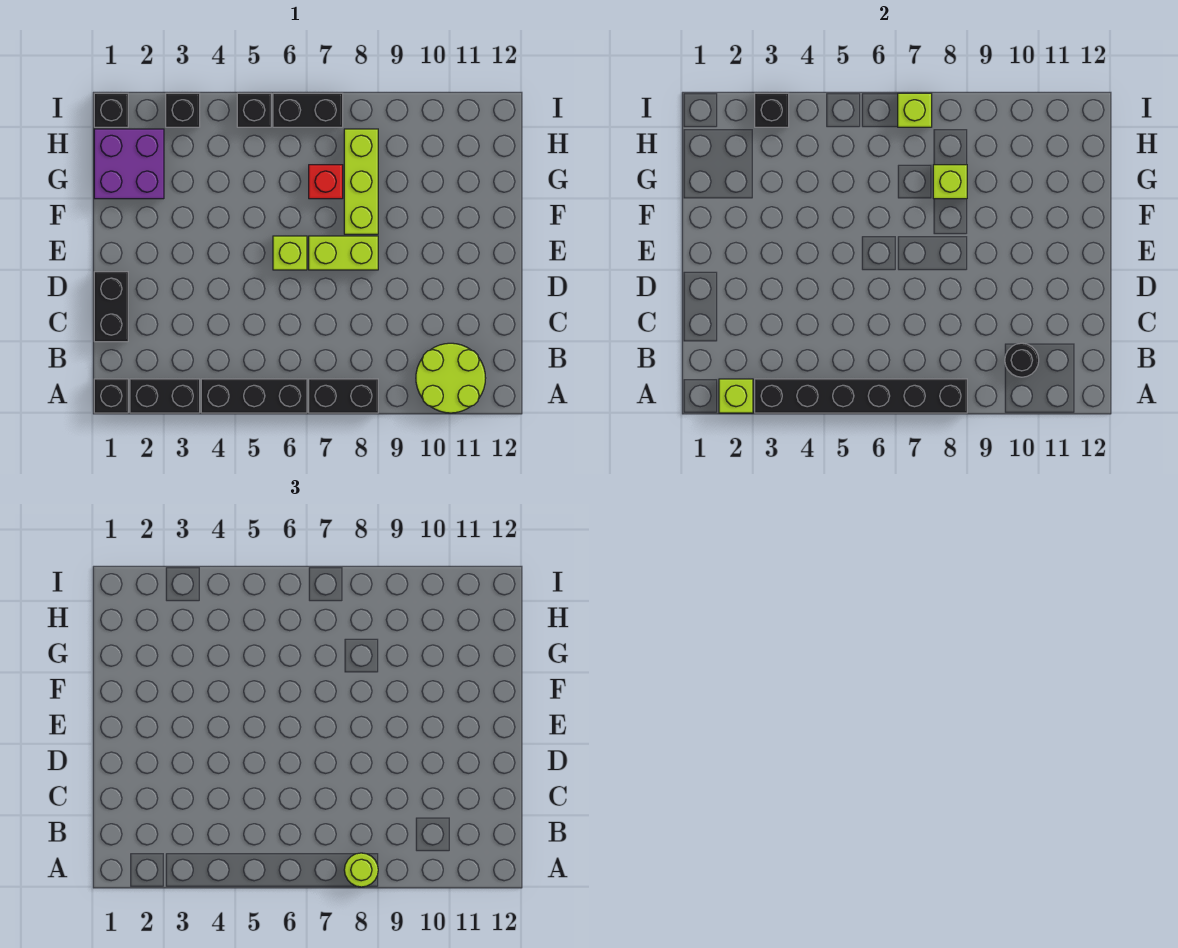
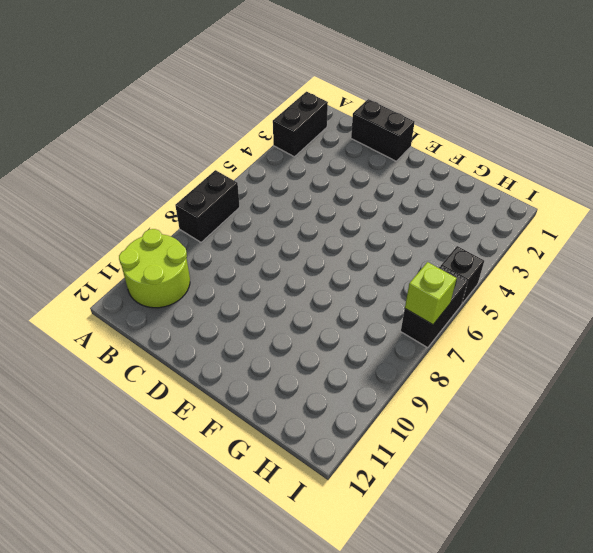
none -> black 1x1 brick [94,379,128,413]
none -> black 1x3 brick [201,379,307,413]
none -> lime 1x1 brick [273,236,307,270]

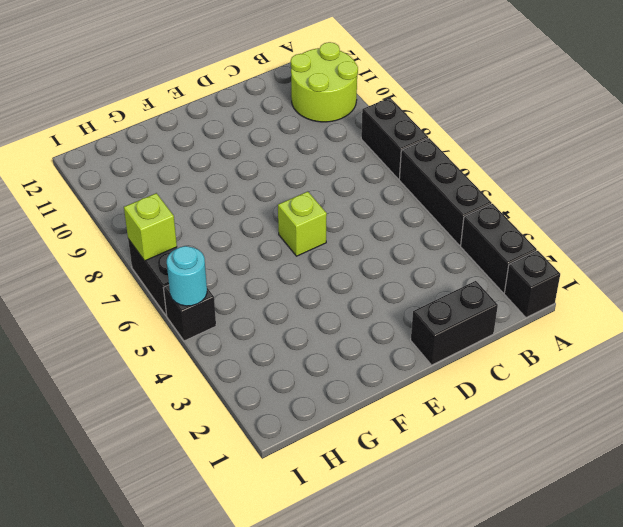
cyan 1x1 round brick [167,246,207,306] -> none
none -> lime 1x2 brick [309,236,378,270]
none -> lime 1x3 brick [344,129,378,234]
none -> purple 2x2 brick [94,129,164,199]

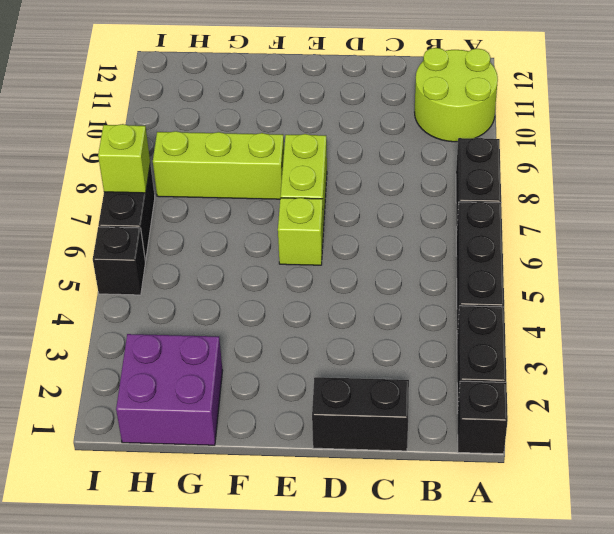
none -> red 1x1 brick [309,165,343,199]
none -> black 1x1 brick [94,93,128,127]
none -> black 1x1 brick [166,93,200,127]

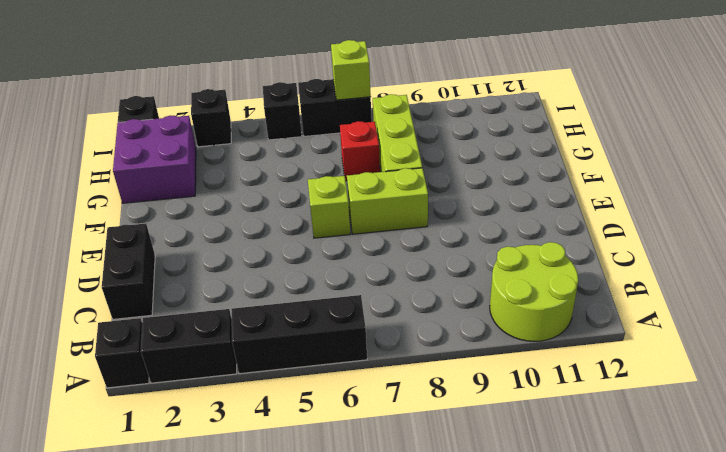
none -> black 1x2 brick [309,379,378,413]
none -> lime 1x1 brick [719,379,753,413]
none -> black 1x6 brick [755,379,967,413]

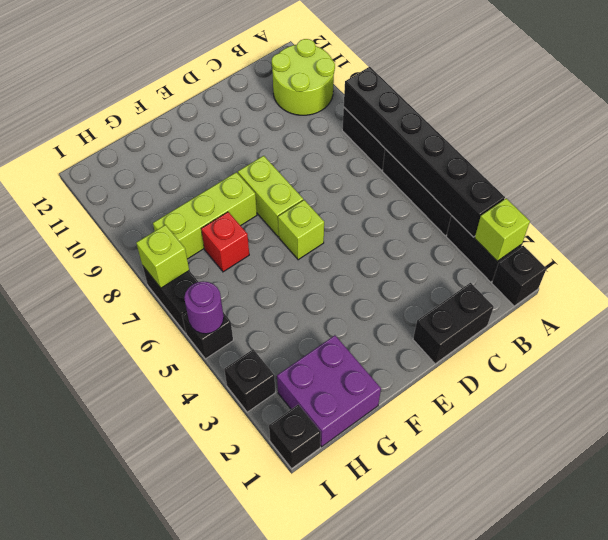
purple 1x1 round brick [184,281,224,334] -> none
none -> black 1x1 round brick [1005,343,1039,377]
none -> lime 1x1 brick [933,165,967,199]
none -> black 1x1 brick [755,93,789,127]

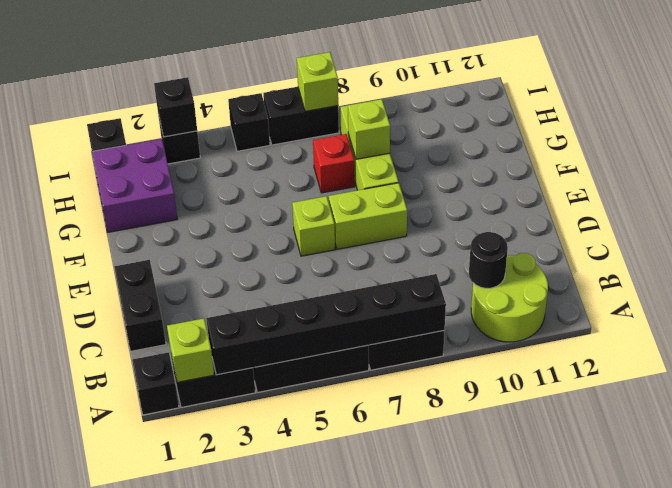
none -> lime 1x1 round brick [344,853,378,887]

